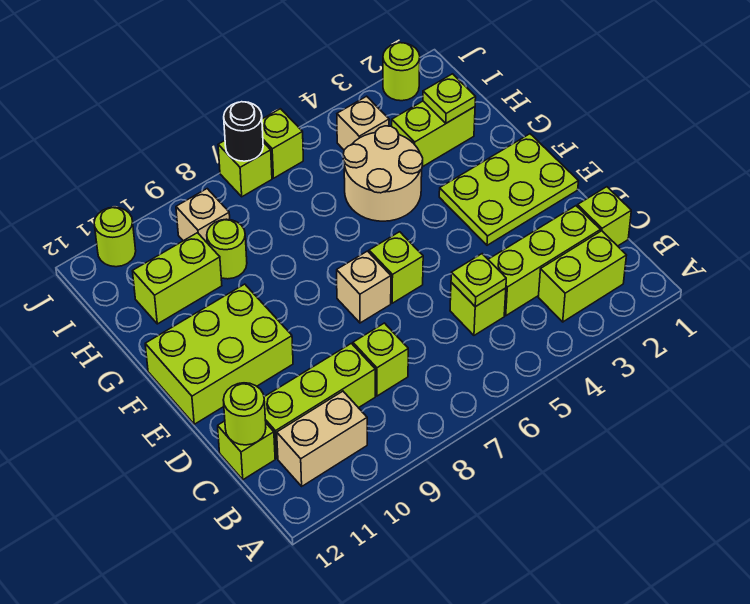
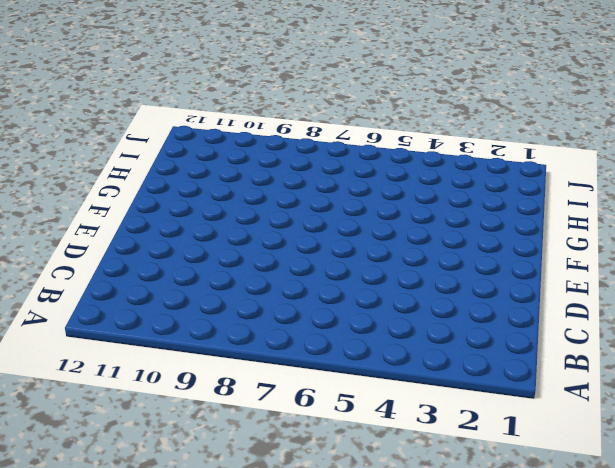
none -> lime 1x2 brick [538,231,627,322]
none -> tan 1x2 brick [277,391,367,486]
none -> lime 1x1 brick [577,187,631,246]

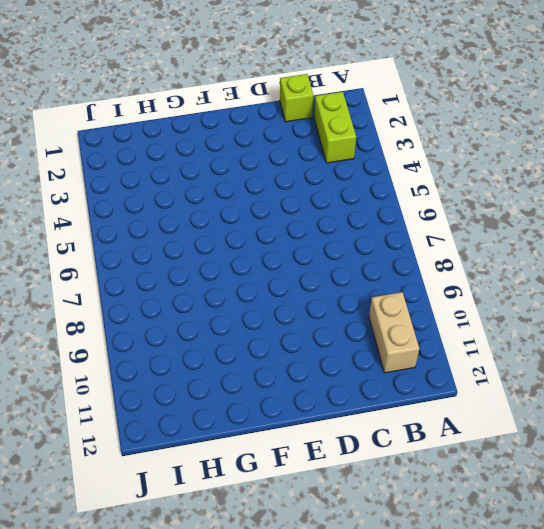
none -> lime 1x3 brick [488,206,600,316]
none -> lime 1x1 brick [450,282,506,335]
none -> lime 1x1 brick [353,323,408,396]

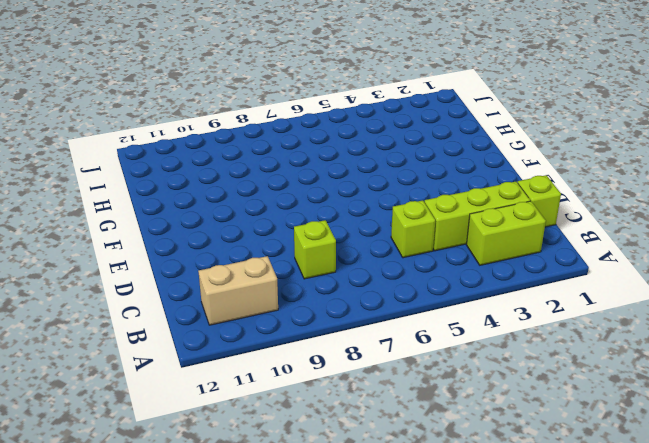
none -> lime 1x3 brick [264,343,375,458]
none -> lime 1x1 brick [218,421,275,480]
none -> lime 2x3 plate [439,134,578,245]

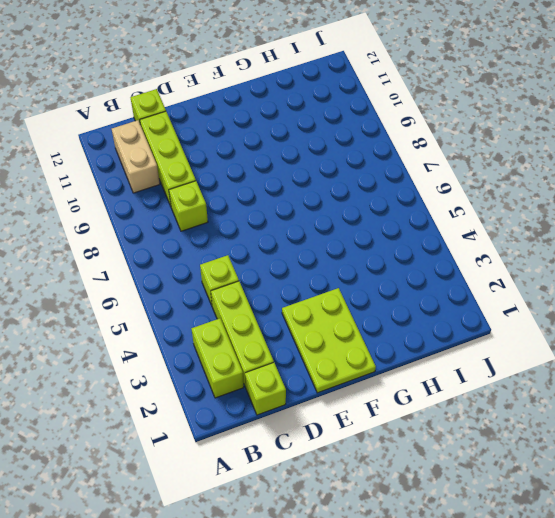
none -> lime 1x1 brick [369,232,423,303]
none -> tan 1x1 brick [337,251,391,323]
none -> lime 2x3 brick [145,284,293,424]

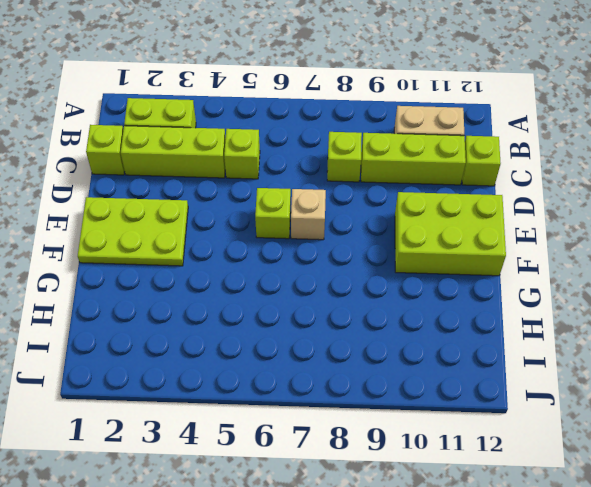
none -> tan 2x2 round brick [343,126,423,221]
none -> lime 1x2 brick [392,101,475,167]
none -> lime 1x1 round brick [207,219,247,279]

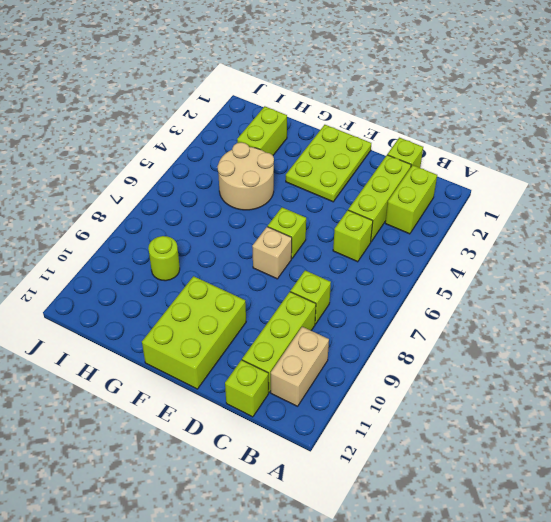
none -> lime 1x2 brick [133,233,222,324]
none -> tan 1x1 brick [337,96,389,150]
none -> tan 1x1 brick [176,189,230,242]

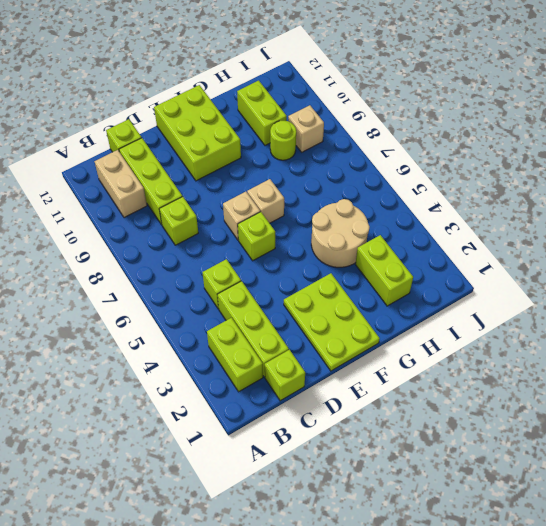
tan 1x1 brick [247,179,284,223] -> tan 1x1 brick moved to [337,96,389,150]
none -> lime 1x1 round brick [383,43,420,101]
none -> lime 1x1 brick [262,109,303,178]
none -> lime 1x1 brick [218,141,272,197]

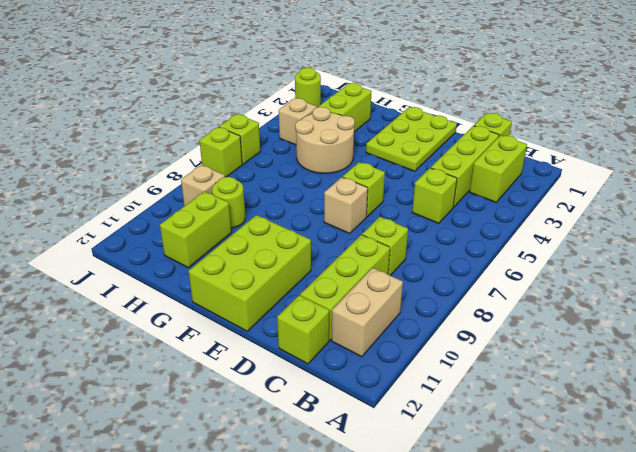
none -> lime 1x1 round brick [94,207,136,267]
none -> lime 1x1 plate [451,254,506,307]
none -> lime 1x1 round brick [223,383,266,445]

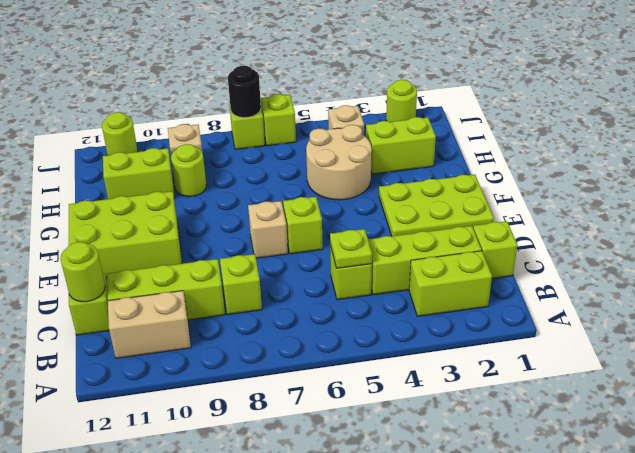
none -> lime 1x1 plate [423,74,476,123]

